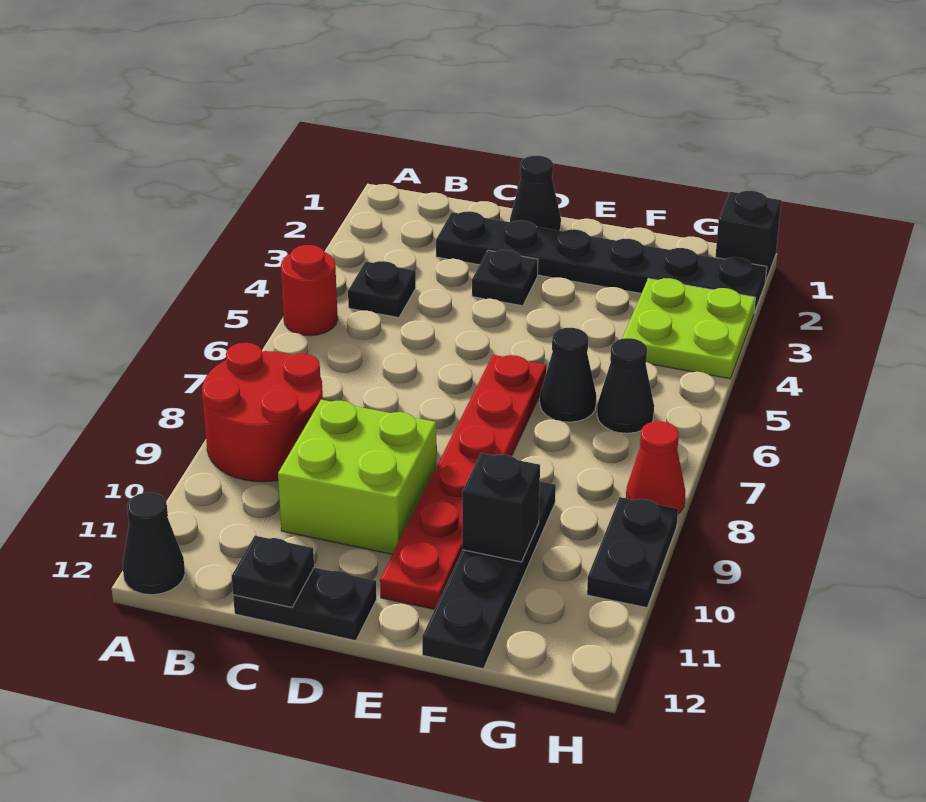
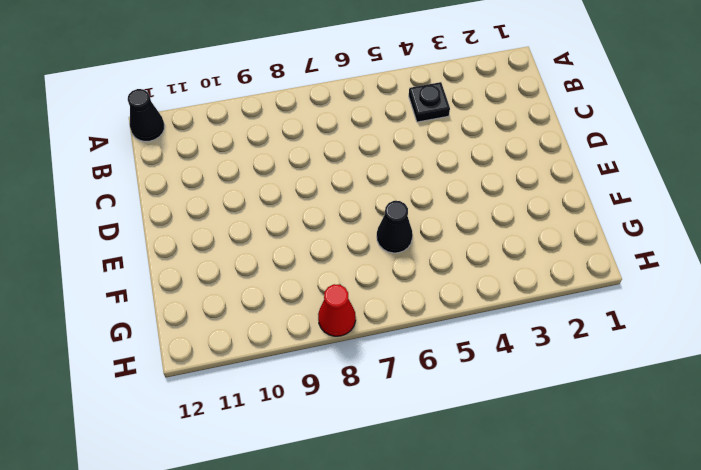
none -> red 1x1 round brick [281,245,338,336]
none -> red 2x2 round brick [202,343,323,482]
none -> black 1x6 plate [436,211,767,313]

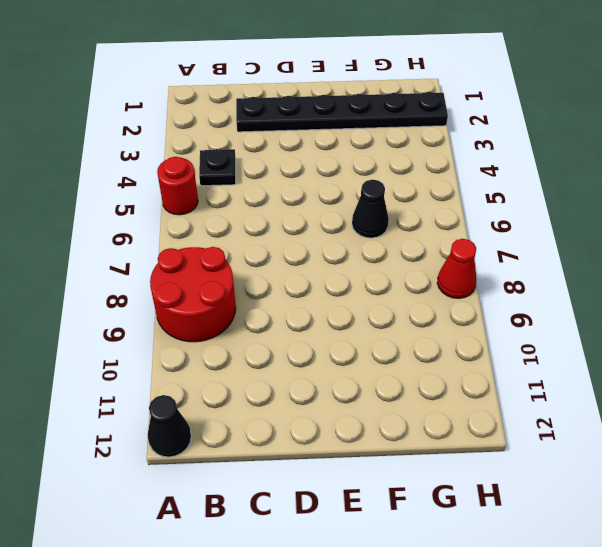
none -> lime 2x2 brick [278,400,436,554]
none -> black 1x2 plate [233,567,377,641]
none -> black 1x1 cone [510,155,561,231]

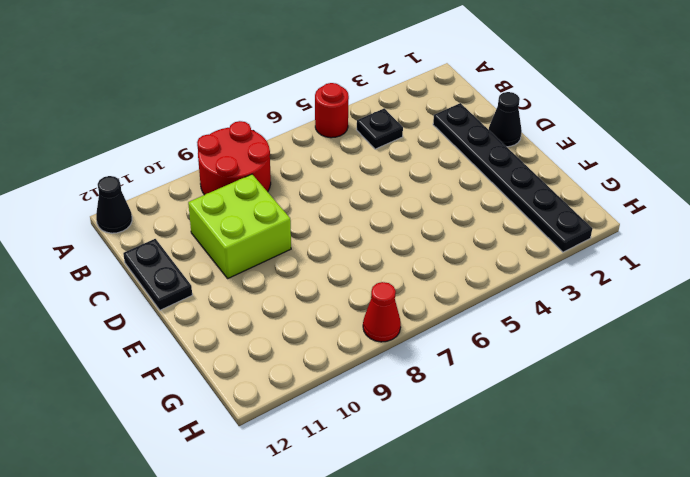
none -> black 1x1 plate [472,250,538,306]
none -> red 1x6 plate [380,355,546,610]
none -> black 1x1 cone [540,328,596,422]

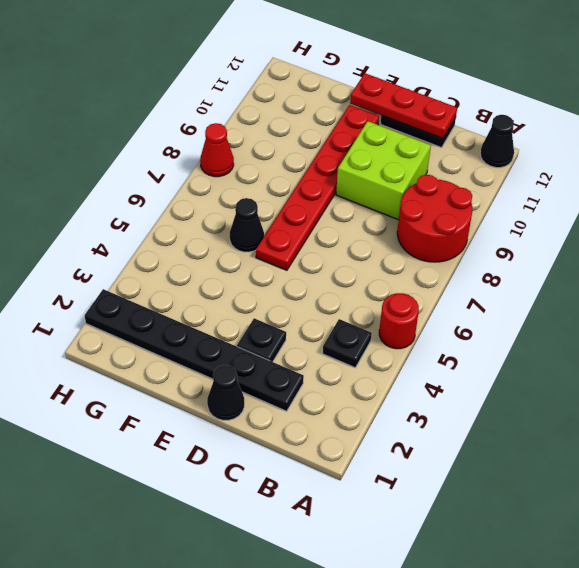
red 1x3 plate [350,73,457,138] -> black 1x1 plate [232,536,314,607]
none -> black 1x4 plate [422,481,556,669]
none -> lime 2x2 plate [622,278,755,379]
none -> black 1x1 cone [597,338,654,433]

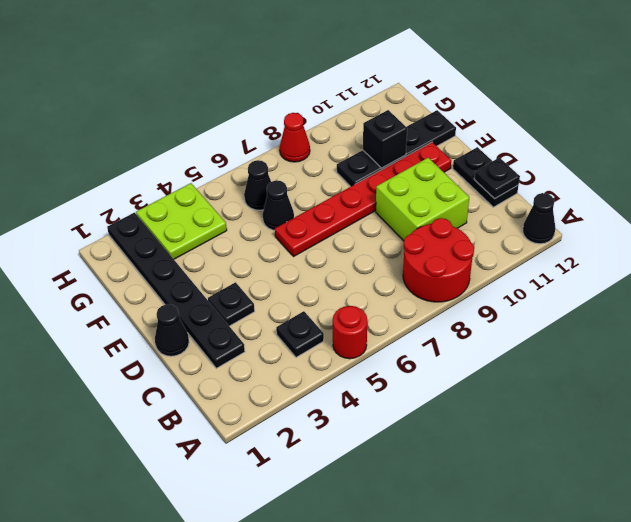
none -> black 1x1 brick [715,191,781,282]
none -> black 1x2 plate [587,497,678,608]

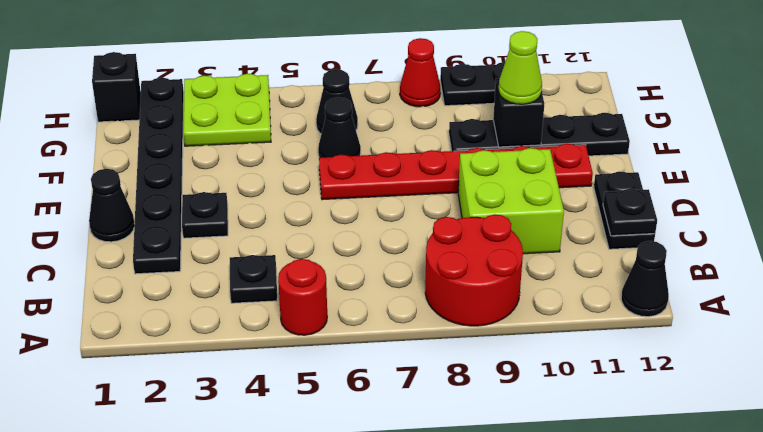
lime 1x1 cone [498,31,542,104] -> none

